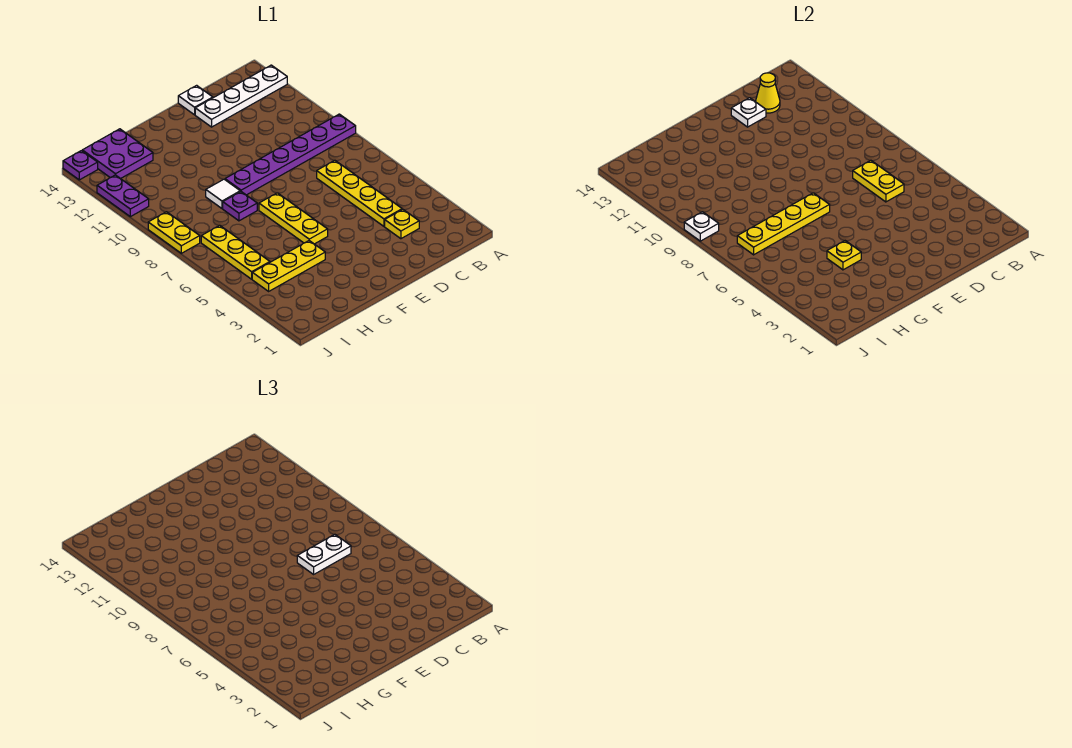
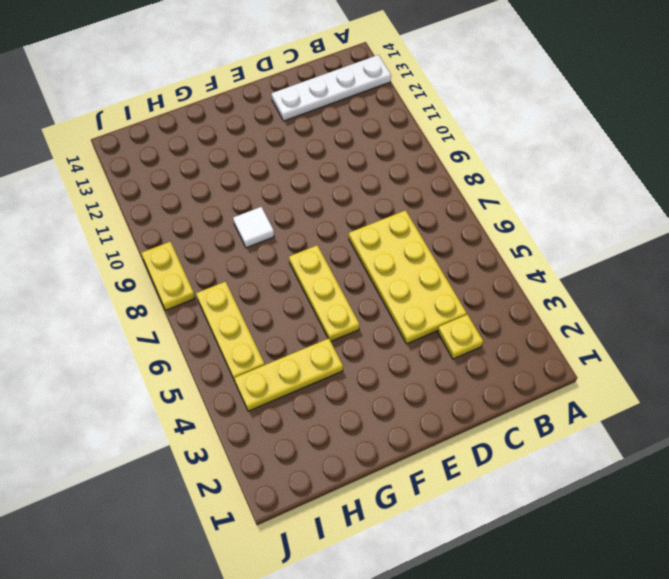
yellow 2x4 plate [349,210,467,344] -> yellow 1x4 plate [317,160,402,226]
none -> purple 1x6 plate [225,114,356,195]
none -> white 1x1 plate [178,85,213,115]
none -> purple 1x1 plate [223,192,257,221]

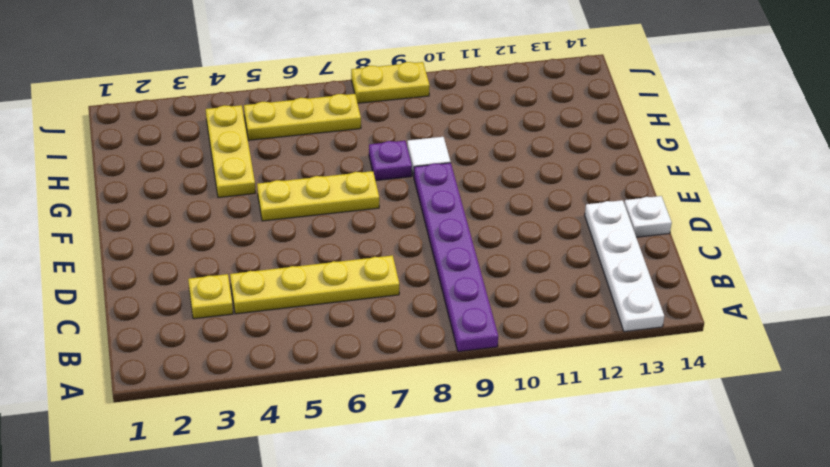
none -> purple 2x2 plate [82,129,153,179]
none -> purple 1x2 plate [97,175,149,217]
none -> purple 1x1 plate [63,151,98,180]

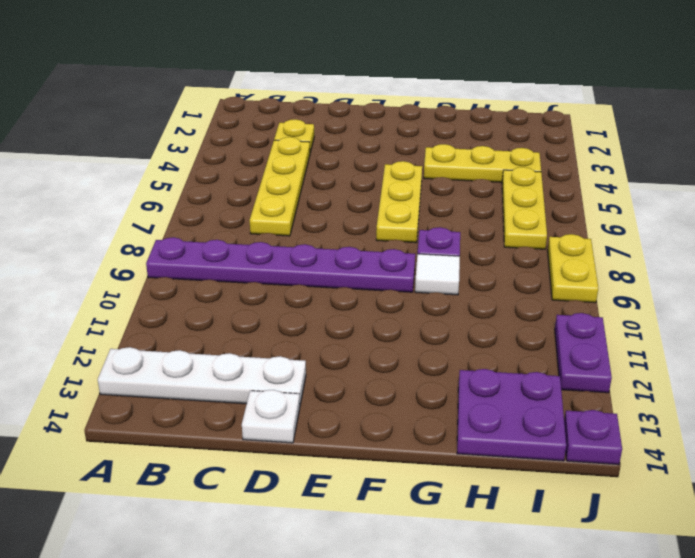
none -> yellow 1x2 plate [853,160,904,202]
none -> yellow 1x1 cone [756,73,780,113]
none -> white 1x1 plate [731,98,766,127]

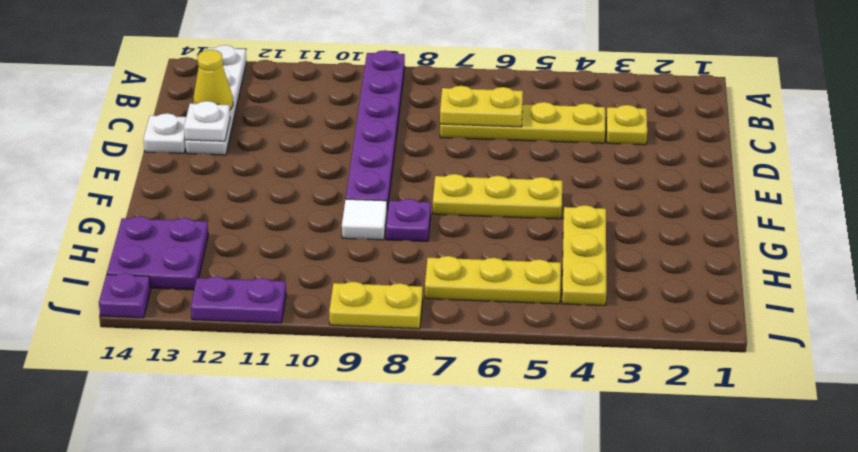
none -> yellow 1x4 plate [737,193,830,255]
none -> yellow 1x1 plate [827,241,861,270]
none -> white 1x1 plate [684,212,719,241]

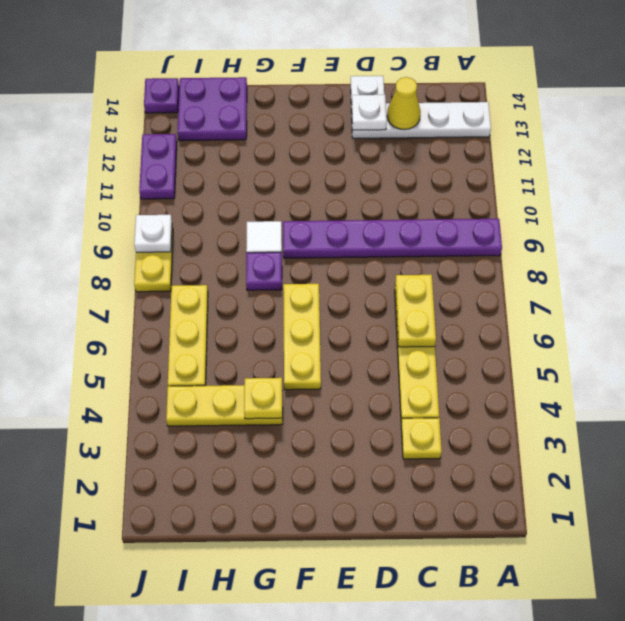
none -> yellow 1x4 plate [737,193,830,255]
none -> white 1x2 plate [297,534,351,574]

